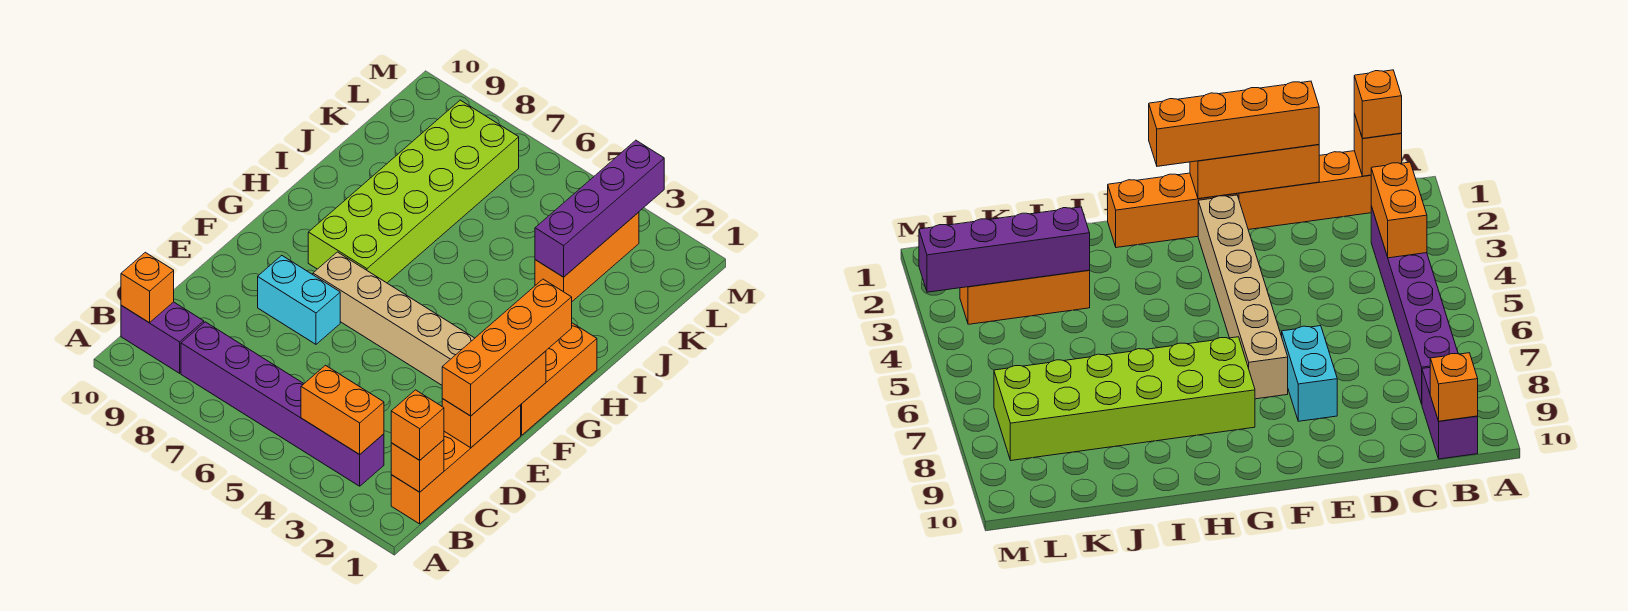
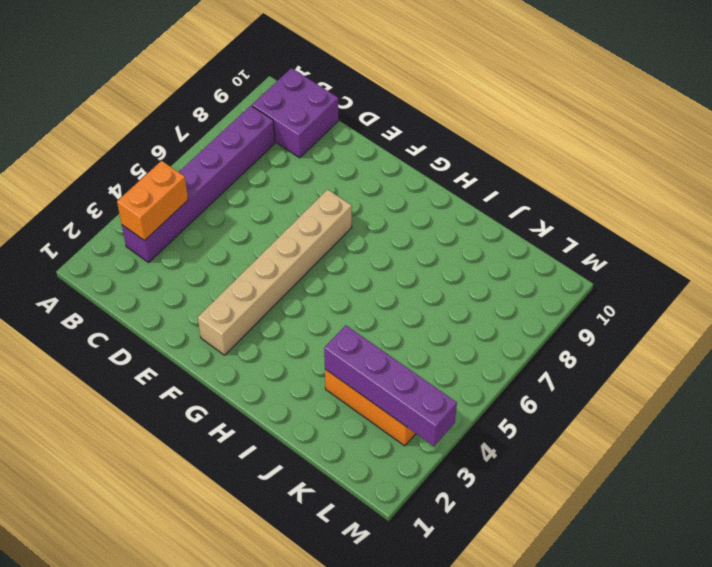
purple 2x2 brick [252,68,339,158] -> purple 1x2 brick [121,302,204,373]
none -> orange 1x4 brick [391,405,521,524]
none -> cyan 1x2 brick [258,256,340,344]
none -> orange 1x3 brick [521,323,597,435]

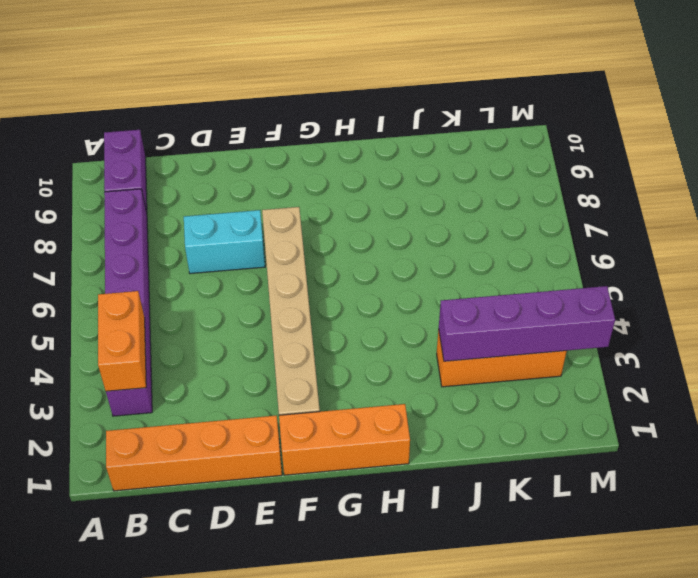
cyan 1x2 brick [184,210,265,274] -> cyan 1x2 brick turned to [258,256,340,344]
none -> lime 2x6 brick [308,100,519,283]
none -> orange 1x1 brick [391,440,444,492]
none -> orange 1x1 brick [121,252,174,323]

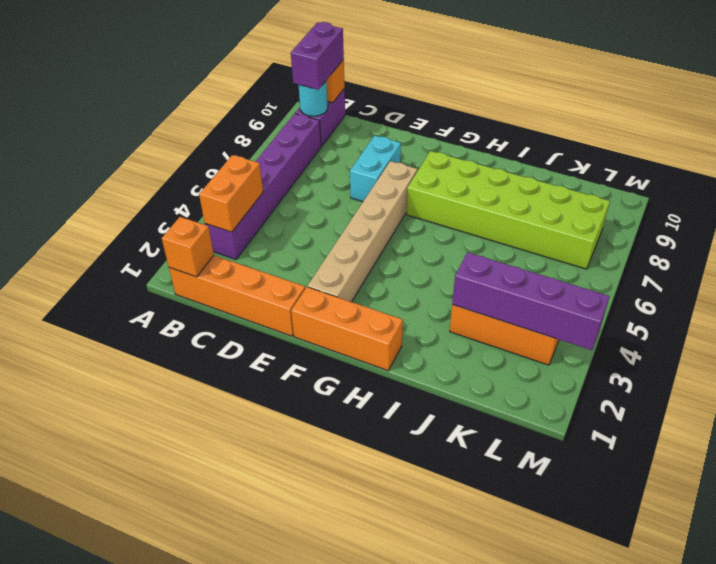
cyan 1x1 round brick [299,81,328,116] -> none
purple 1x2 brick [291,22,344,90] -> none
none -> orange 1x3 brick [442,351,546,448]
none -> orange 1x1 brick [391,390,444,460]
none -> orange 1x4 brick [442,279,572,416]

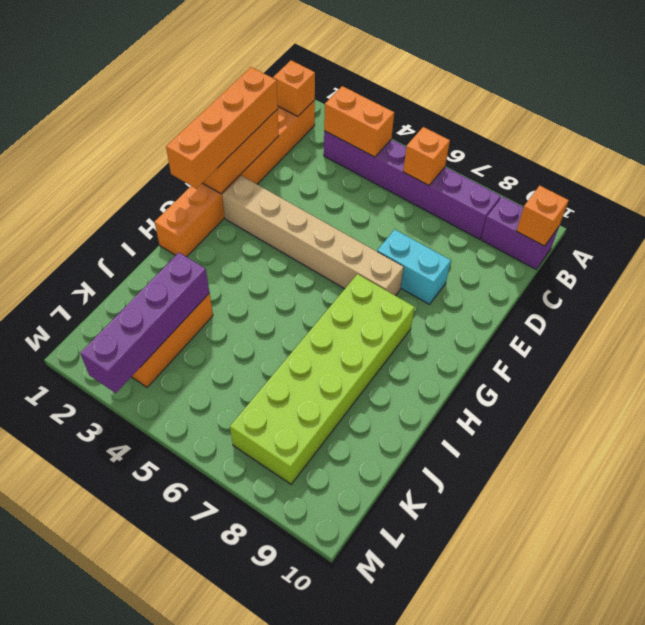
orange 1x1 brick [403,127,450,185] -> orange 1x1 brick moved to [391,390,444,460]

